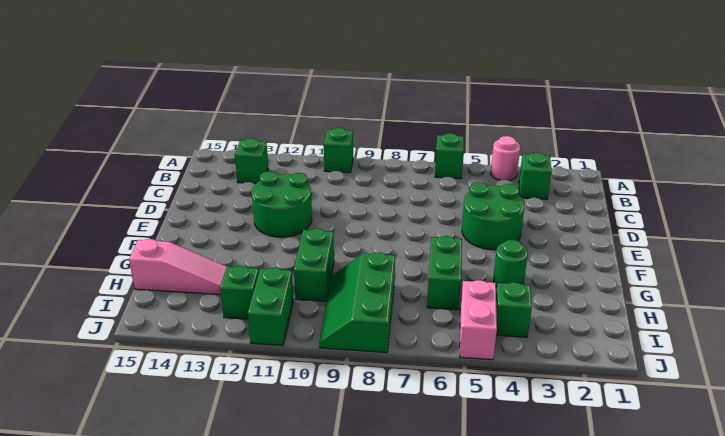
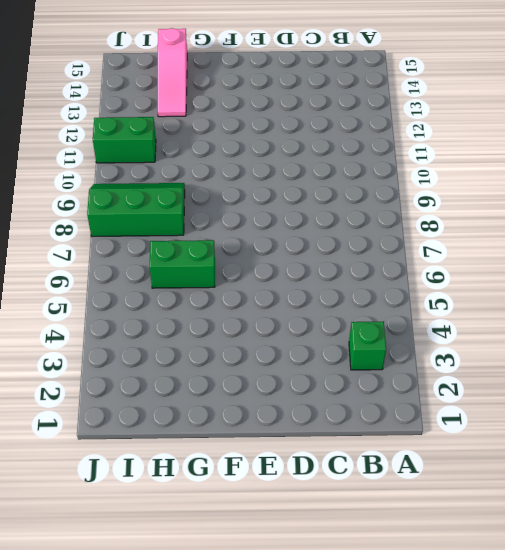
none -> pink 1x1 round brick [491,136,520,181]
none -> green 1x1 brick [435,133,464,179]
none -> green 1x1 brick [324,128,353,173]

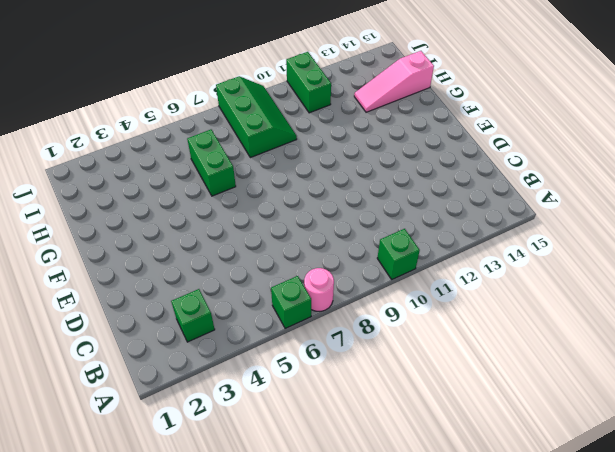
pink 1x1 round brick [304,268,334,311] -> pink 1x1 round brick moved to [491,136,520,181]
none -> green 1x1 brick [235,138,268,183]
none -> green 2x2 round brick [462,182,525,250]
none -> green 2x2 round brick [252,171,312,237]

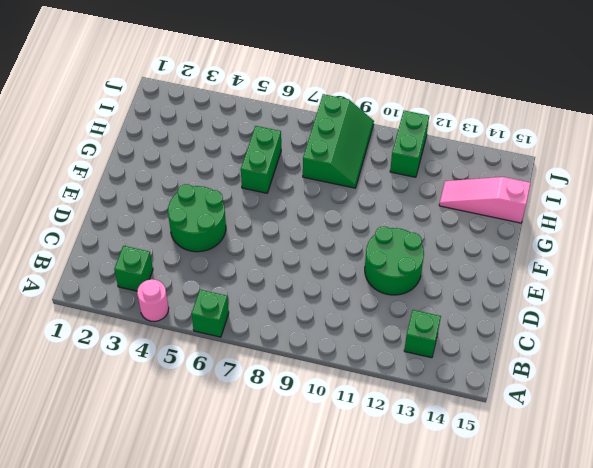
none -> green 1x1 brick [324,128,353,173]
none -> green 1x1 round brick [493,240,528,286]
none -> green 1x2 brick [294,228,334,301]

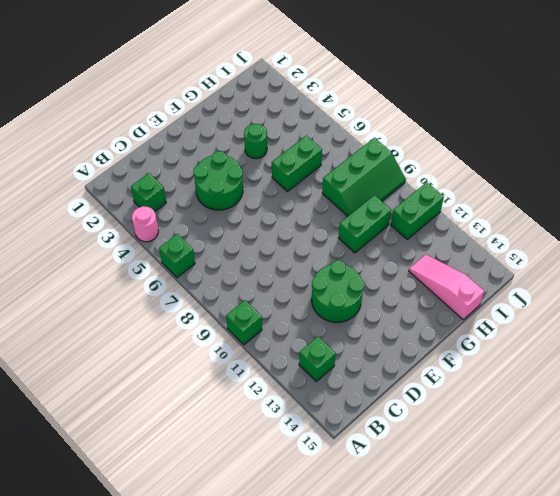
none -> green 1x1 brick [496,282,532,337]
none -> pink 1x2 brick [460,280,497,360]
none -> green 1x1 brick [220,266,259,319]

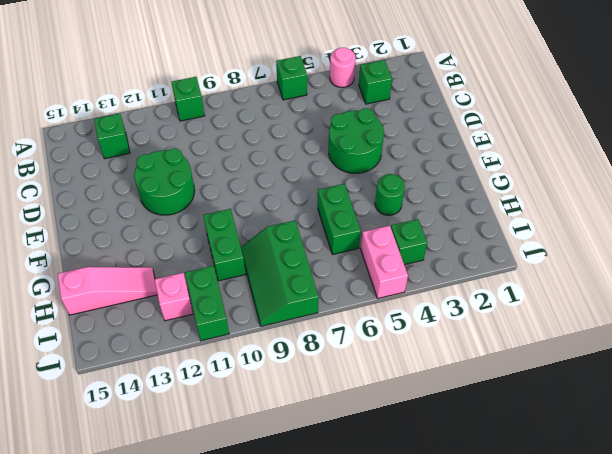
pink 1x1 brick [155,273,193,321] -> green 1x1 brick [220,266,259,319]

